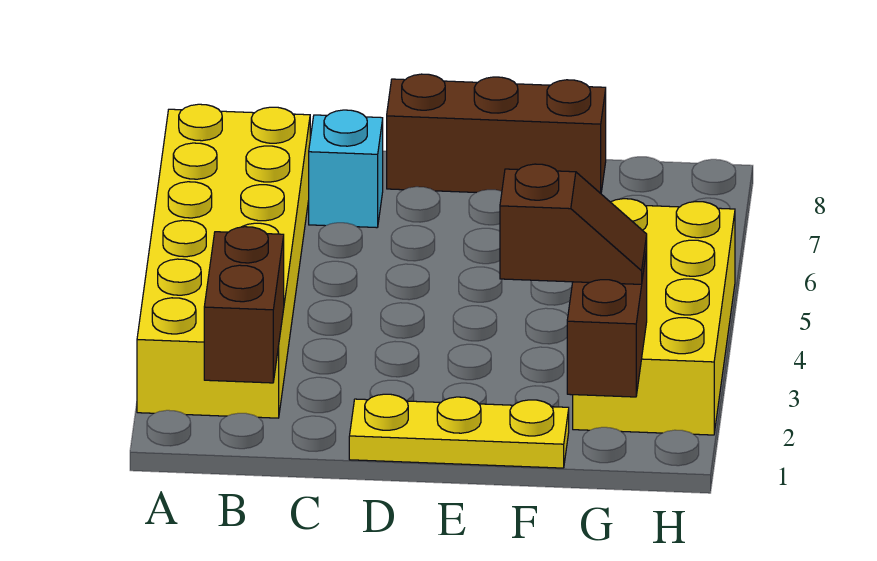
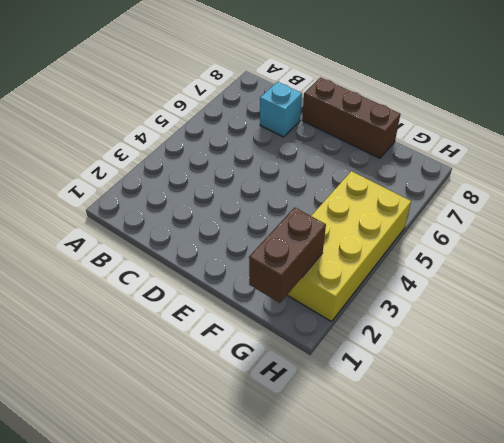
none -> yellow 2x6 brick [137,104,310,418]
none -> yellow 1x3 plate [349,394,569,468]

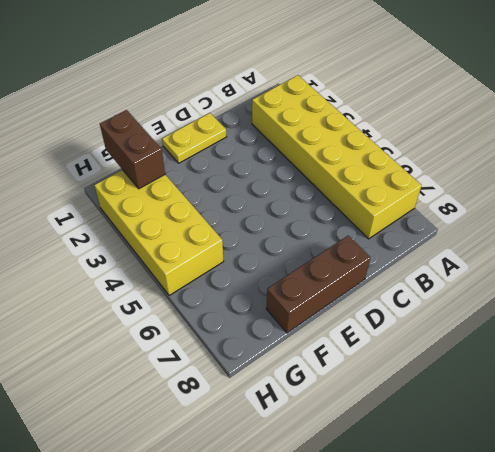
yellow 1x2 plate [162,113,227,163] -> yellow 1x3 plate [349,394,569,468]
none -> cyan 1x1 brick [309,110,383,228]
none -> brown 1x2 brick [204,227,284,383]

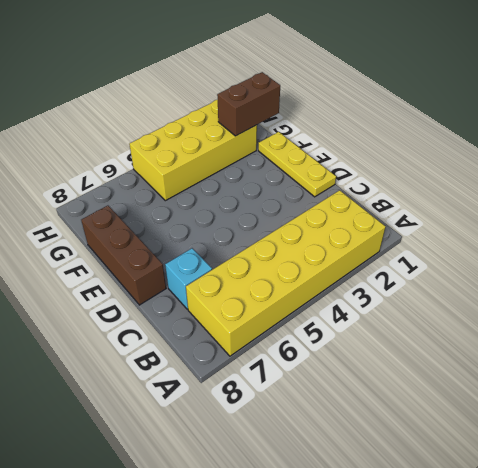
none -> brown 1x2 brick [204,227,284,383]
none -> brown 1x2 slope [500,164,647,284]

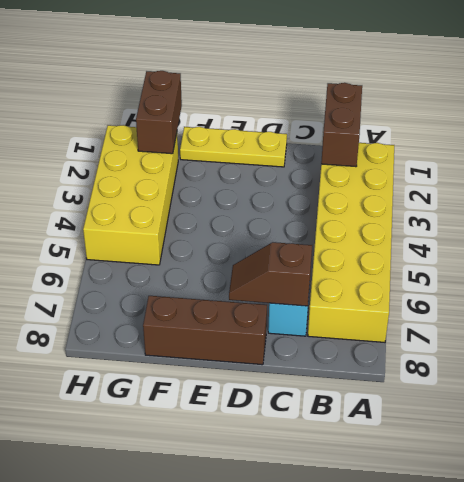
brown 1x2 slope [229,242,312,306] -> brown 1x2 slope moved to [500,164,647,284]

